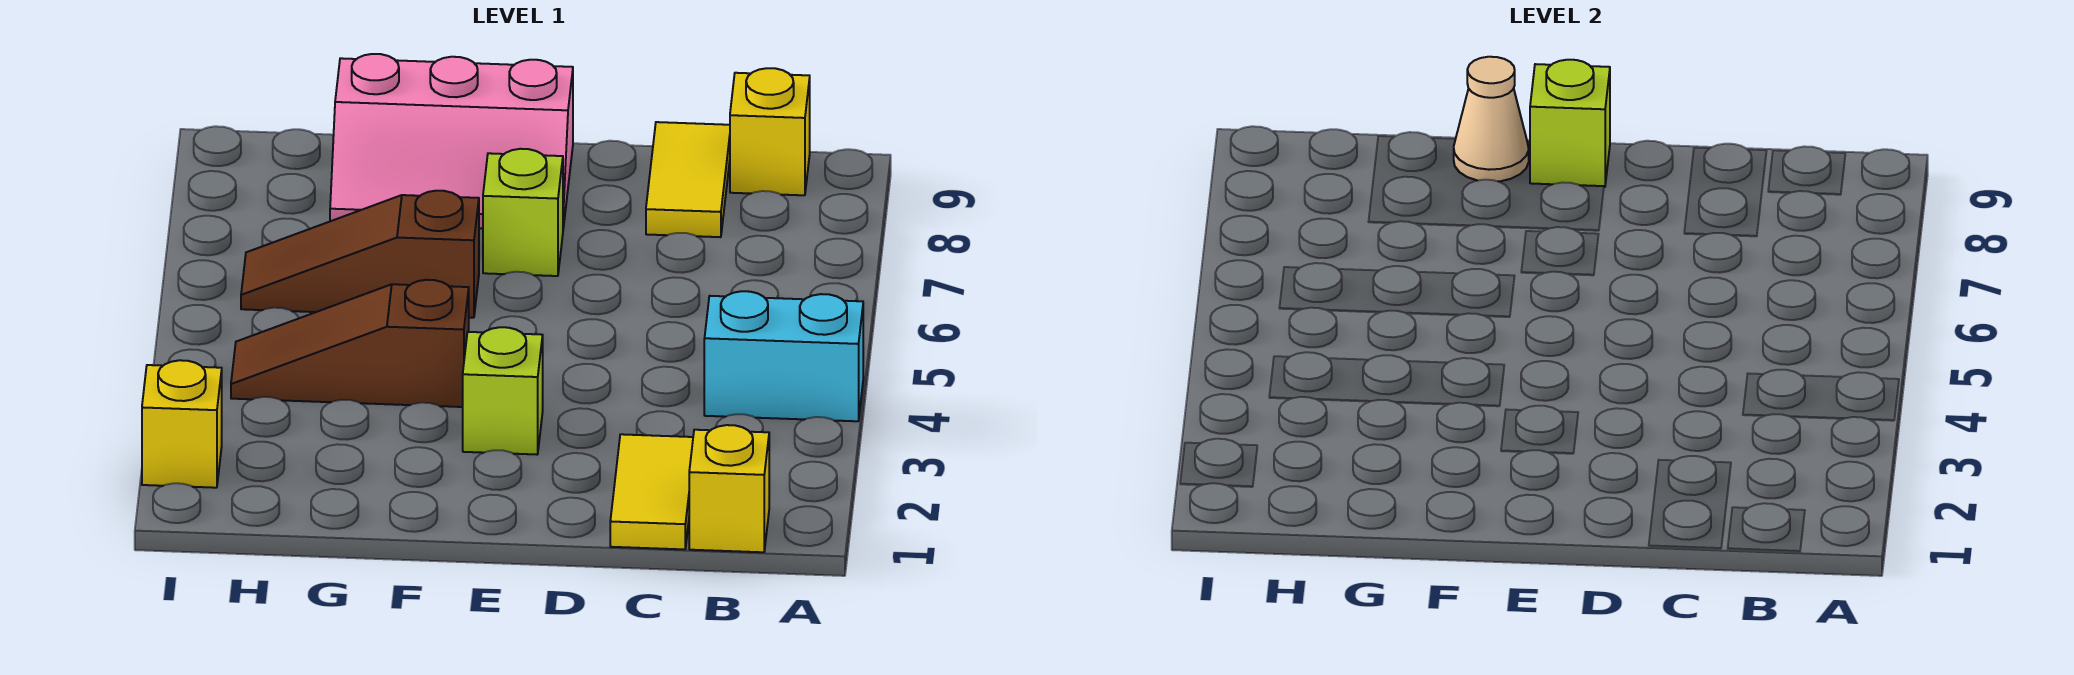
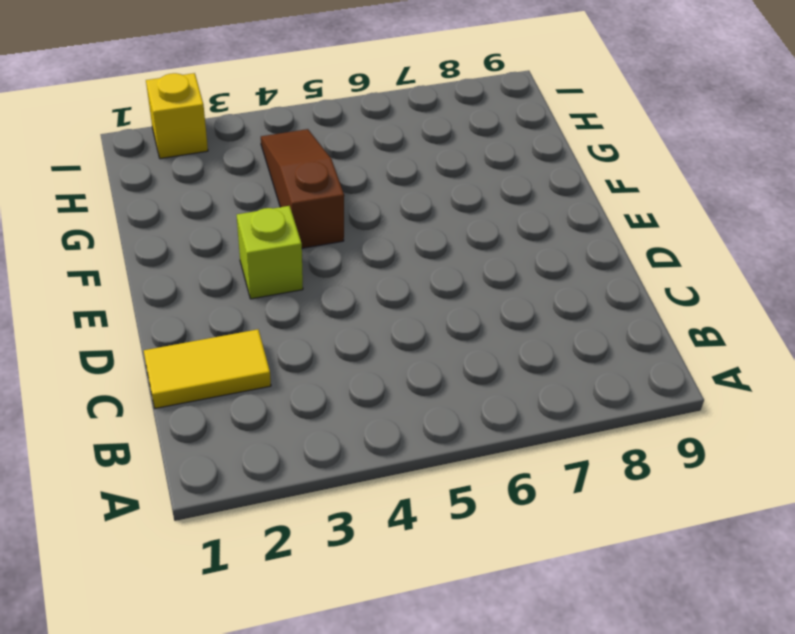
none -> cyan 1x2 brick [704,291,863,421]
none -> yellow 1x1 brick [689,425,769,552]
none -> yellow 1x1 brick [730,68,810,195]

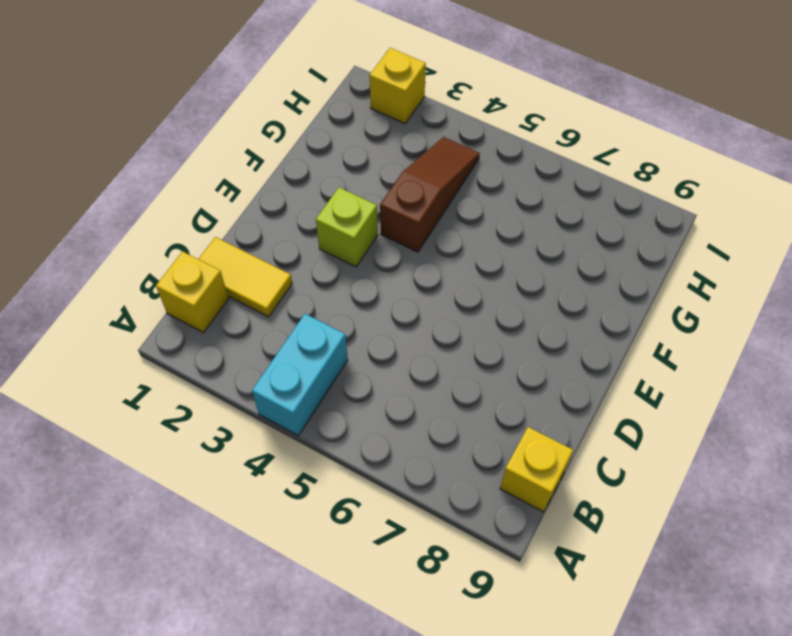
none -> yellow 1x2 tile [646,122,730,237]
none -> lime 1x1 brick [483,149,563,276]
none -> pink 2x3 slope [330,54,573,229]

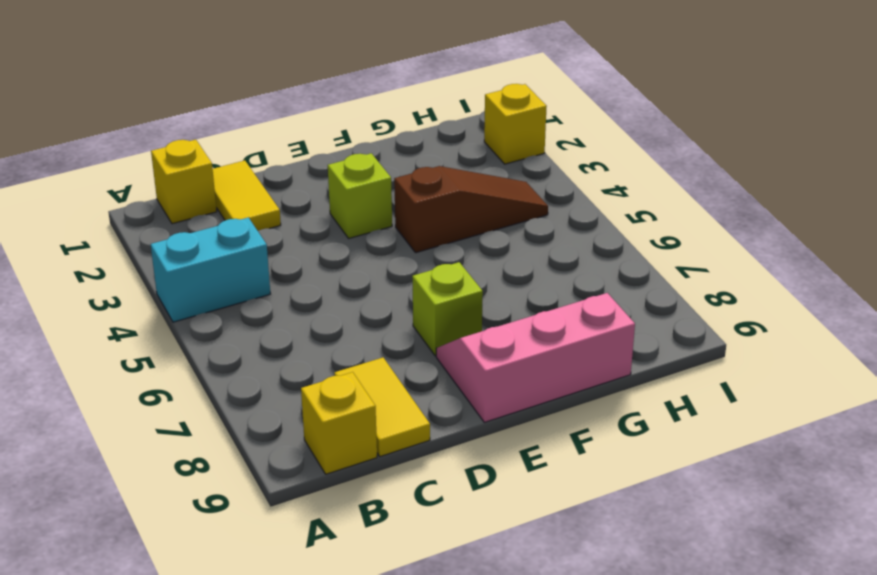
none -> brown 1x3 slope [241,191,479,318]
none -> lime 1x1 brick [1530,60,1610,187]
none -> tan 1x1 cone [1454,57,1529,181]

